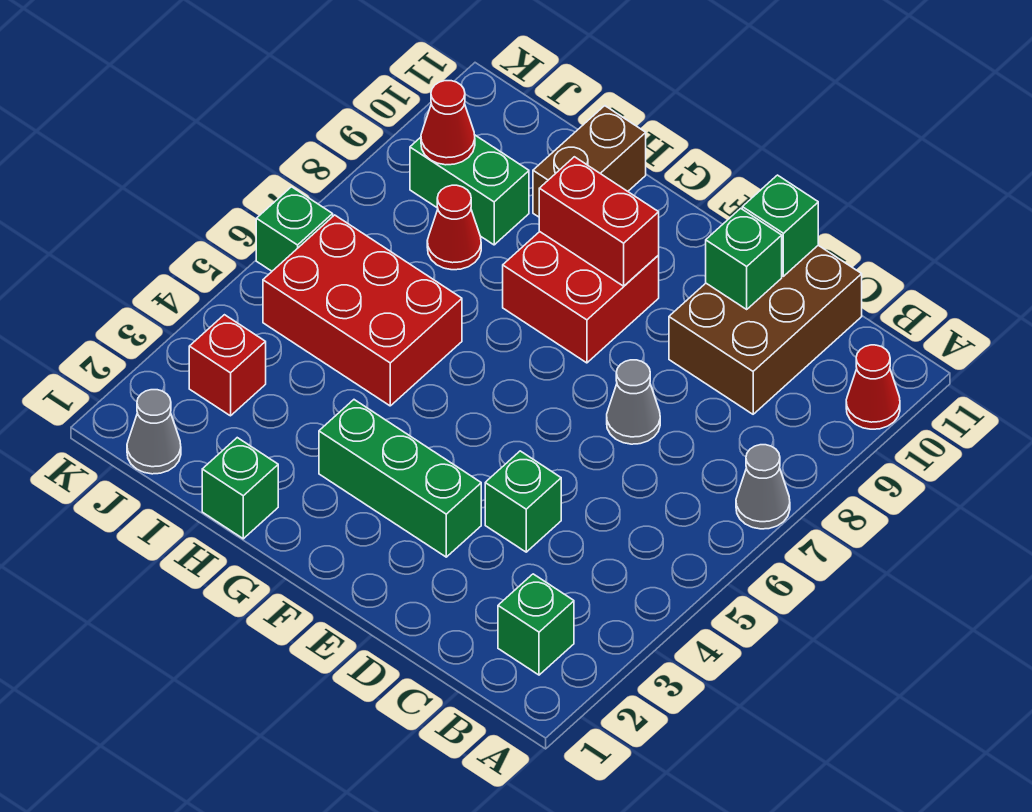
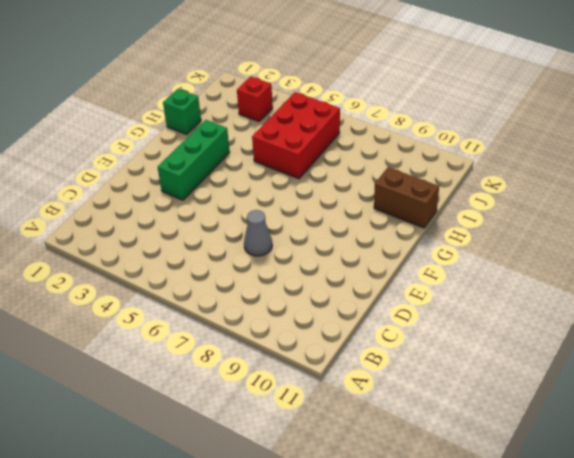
none -> grey 1x1 cone [736,445,790,529]
none -> red 1x1 cone [846,345,900,429]
none -> green 1x1 brick [498,574,574,675]

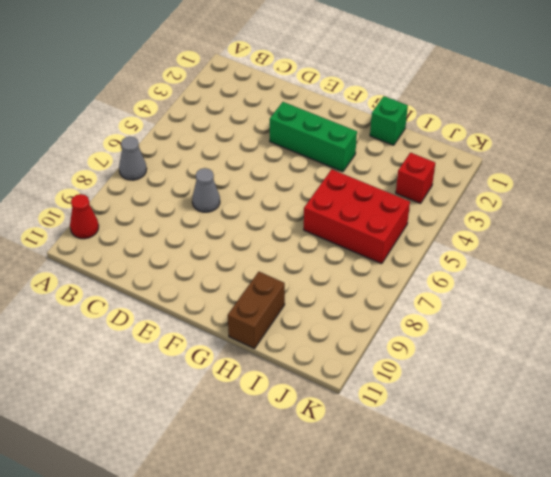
none -> green 1x1 brick [498,574,574,675]
none -> brown 2x3 brick [669,245,862,414]
none -> green 1x1 brick [485,451,561,552]

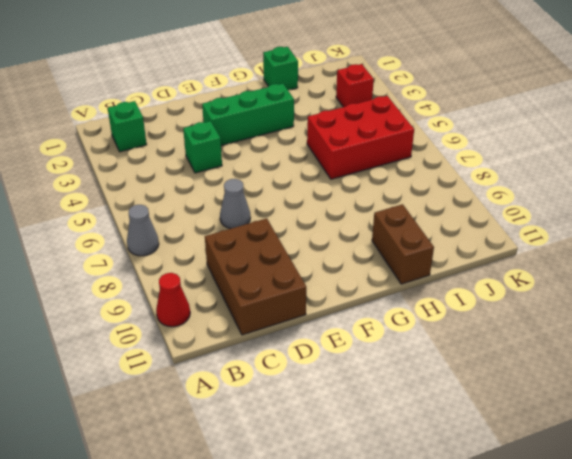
none -> red 2x2 brick [503,232,659,363]
none -> red 1x1 cone [427,185,481,270]
none -> green 1x2 brick [410,135,529,245]

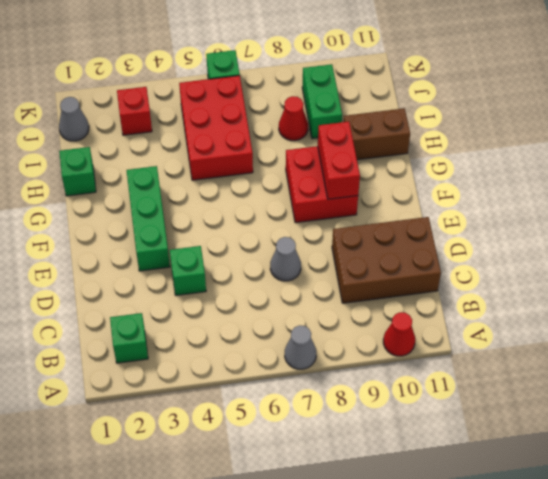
none -> green 1x1 brick [706,208,782,309]
none -> green 1x1 brick [742,175,818,276]
none -> red 1x1 cone [421,81,475,165]

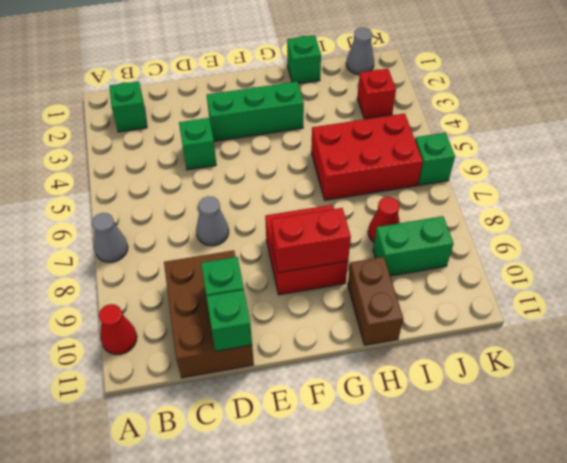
none -> red 1x1 cone [421,81,475,165]

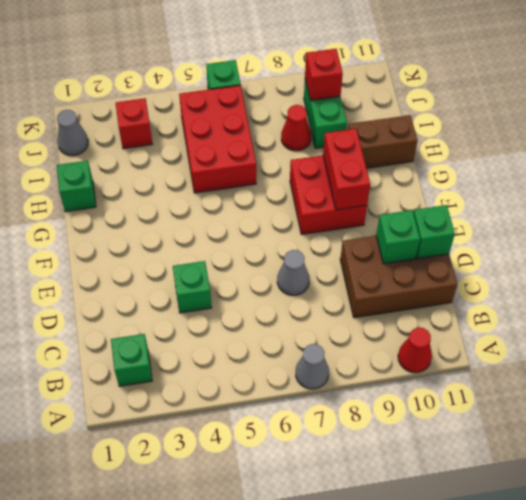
red 1x1 brick [305,49,343,100] -> red 1x1 cone [421,81,475,165]
none -> green 1x3 brick [319,400,481,557]

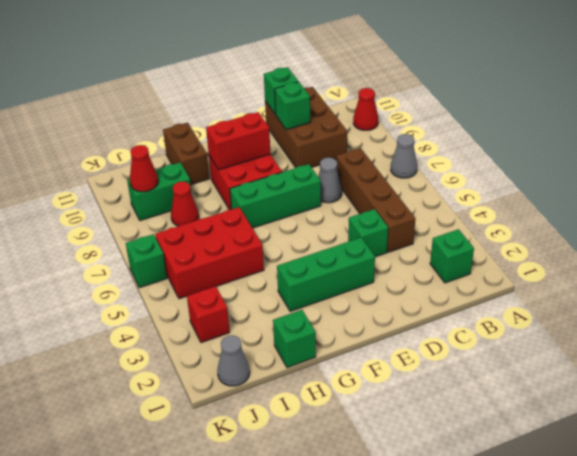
brown 1x4 brick [336,148,415,252] -> none
green 1x3 brick [230,164,321,228] -> none

